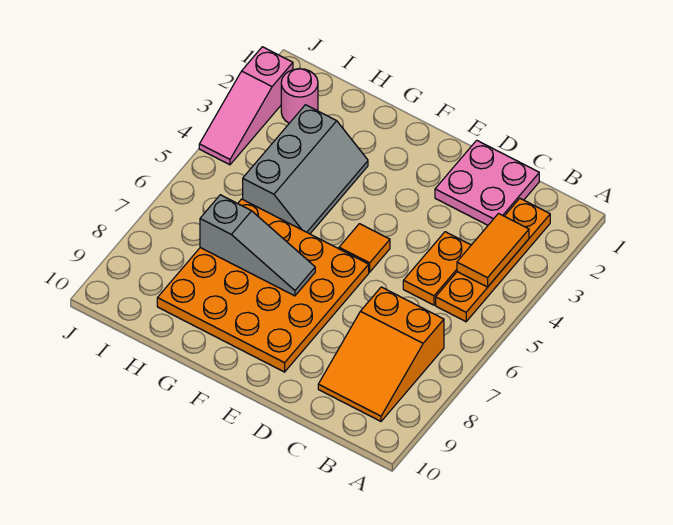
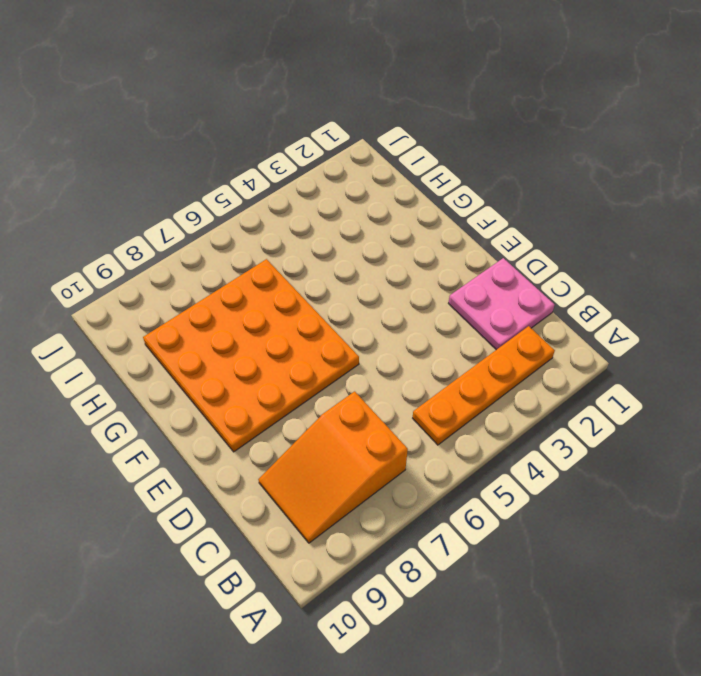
none -> orange 1x2 plate [403,232,471,305]
none -> orange 1x1 tile [339,224,390,272]

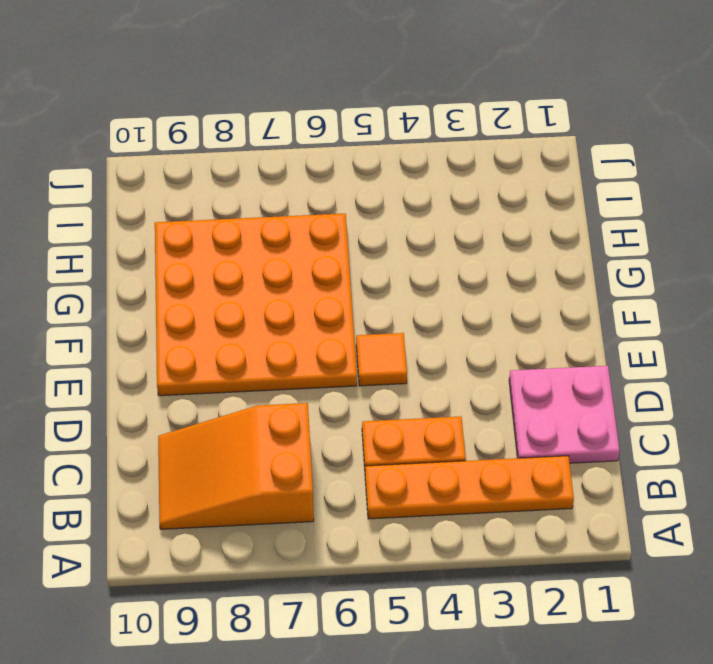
none -> grey 2x3 slope [243,105,368,234]
none -> pink 1x1 round brick [281,69,318,123]

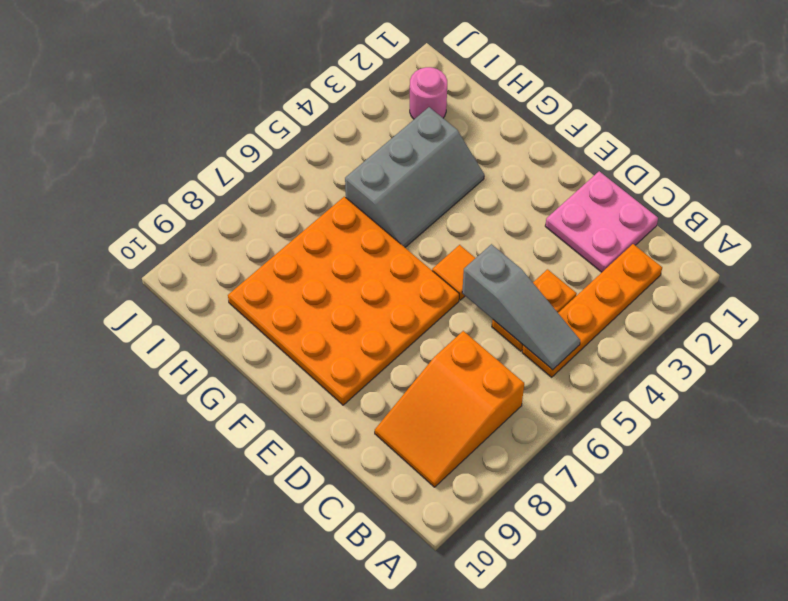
grey 1x3 slope [462,244,580,370] -> grey 1x3 slope moved to [200,195,315,296]
none -> pink 1x3 slope [199,47,293,165]
none -> orange 1x2 tile [457,214,529,287]

